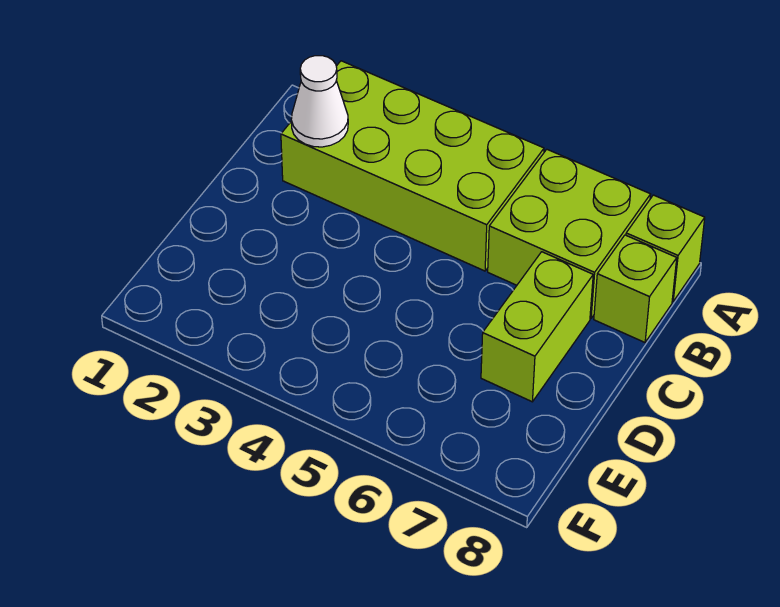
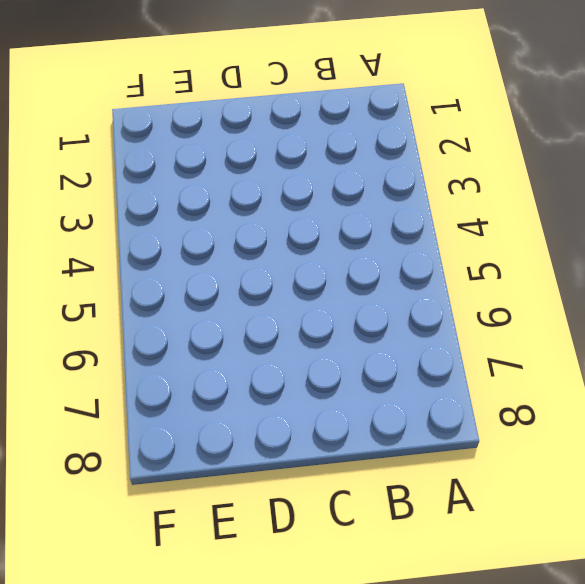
none -> lime 2x4 brick [281,61,544,271]
none -> lime 2x2 brick [488,149,651,318]

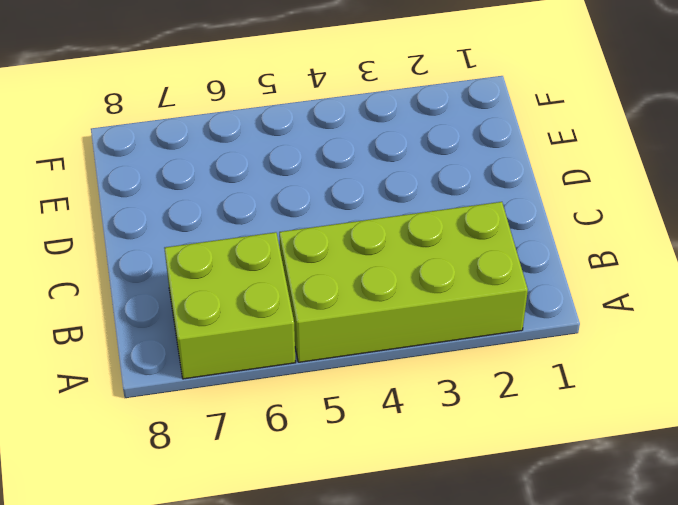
none -> lime 1x1 brick [626,195,705,301]
none -> lime 1x1 brick [594,235,677,342]

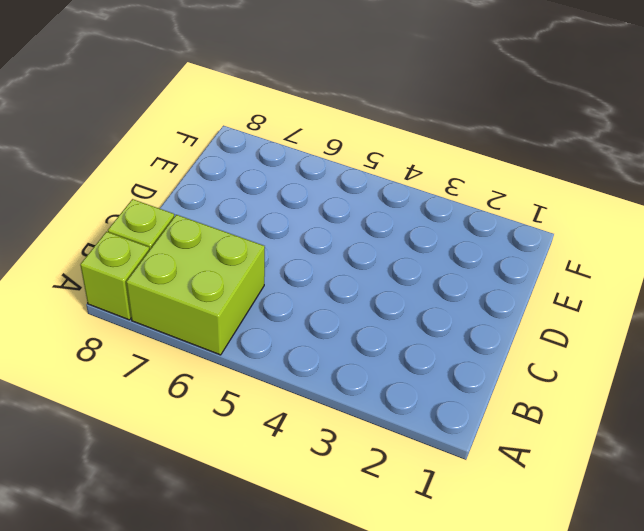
none -> lime 2x4 brick [281,61,544,271]
none -> lime 1x2 brick [481,252,593,402]

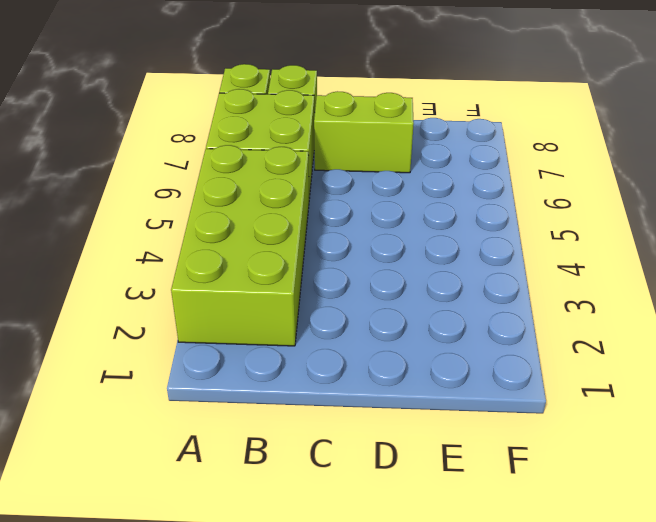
none -> white 1x1 cone [291,56,348,147]

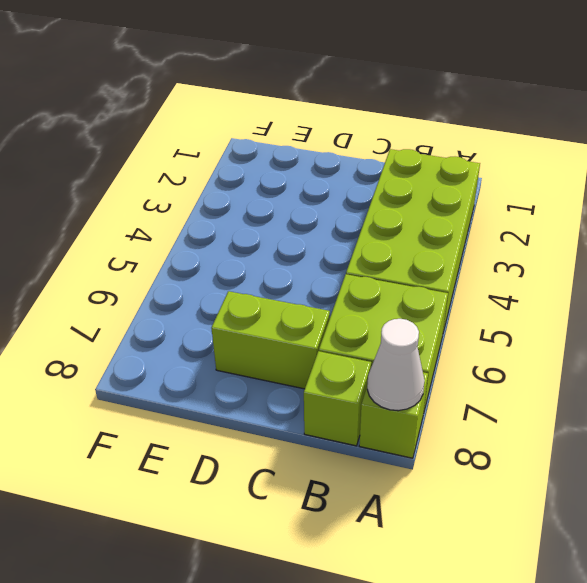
white 1x1 cone [367,319,424,411] -> white 1x1 cone moved to [291,56,348,147]

